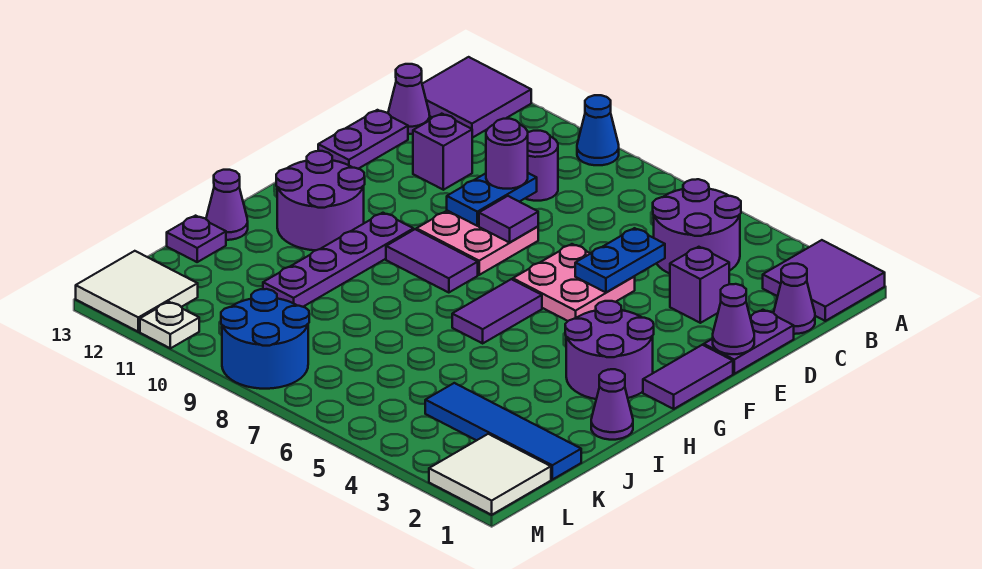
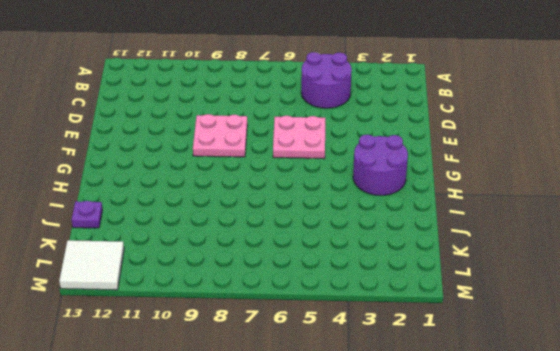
none -> purple 2x2 tile [763,240,885,321]
none -> blue 1x1 cone [577,95,619,165]
none -> purple 2x2 tile [422,57,531,138]
none -> purple 1x1 cone [774,264,815,334]

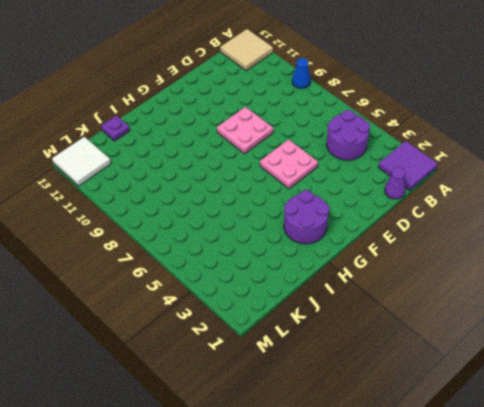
tan 2x2 tile [220,29,273,71] -> purple 2x2 tile [422,57,531,138]
none -> purple 1x1 round brick [525,131,558,201]
none -> purple 1x1 cone [388,64,430,134]
none -> purple 1x2 plate [704,310,794,374]
none -> purple 1x1 brick [670,247,729,323]

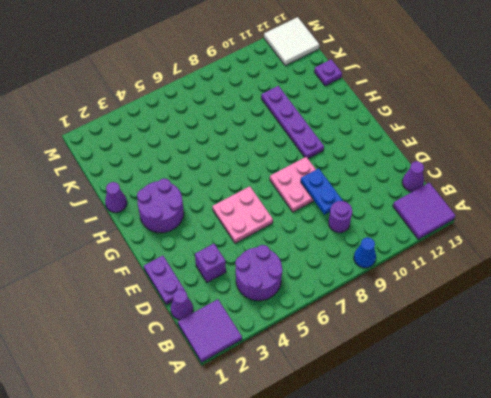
none -> purple 1x1 brick [413,114,472,190]
none -> purple 1x2 plate [318,110,408,169]
none -> purple 1x2 tile [643,345,733,409]
none -> purple 1x2 tile [452,279,542,343]

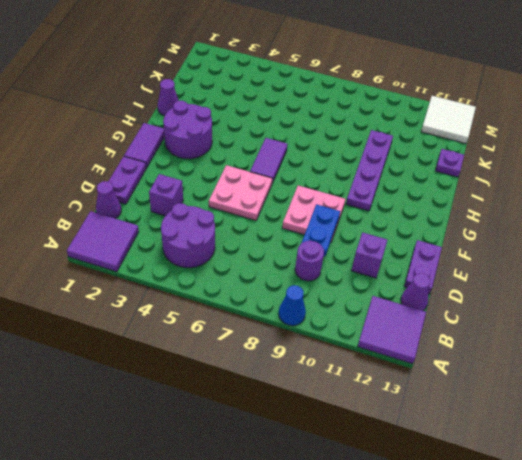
none -> purple 1x2 tile [386,229,478,293]
none -> purple 2x2 round brick [276,151,365,250]
none -> purple 1x1 cone [206,170,248,240]
none -> blue 1x4 tile [425,383,581,480]

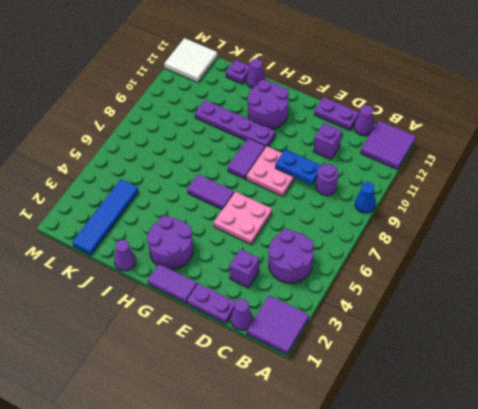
none -> white 2x2 tile [429,434,551,515]
none -> blue 2x2 round brick [221,289,309,389]
none -> white 1x1 plate [140,302,199,348]
none -> blue 1x2 plate [575,228,665,292]

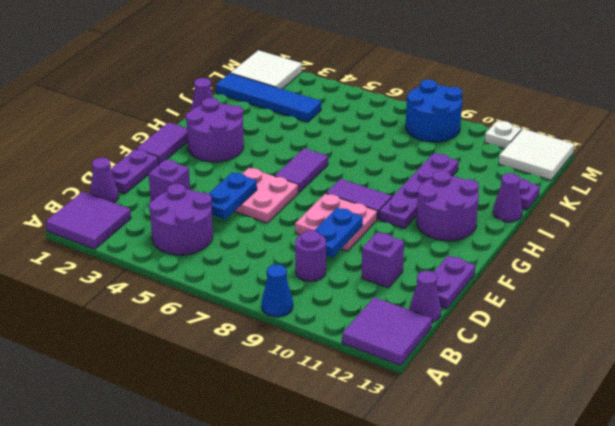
none -> purple 1x1 cone [713,284,754,354]
none -> purple 1x1 tile [479,196,538,243]
none -> purple 1x1 round brick [486,119,528,189]

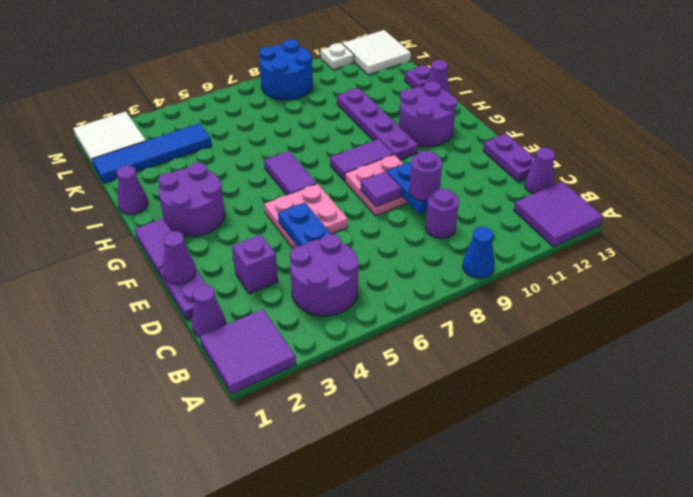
none -> purple 1x1 brick [413,114,472,190]

